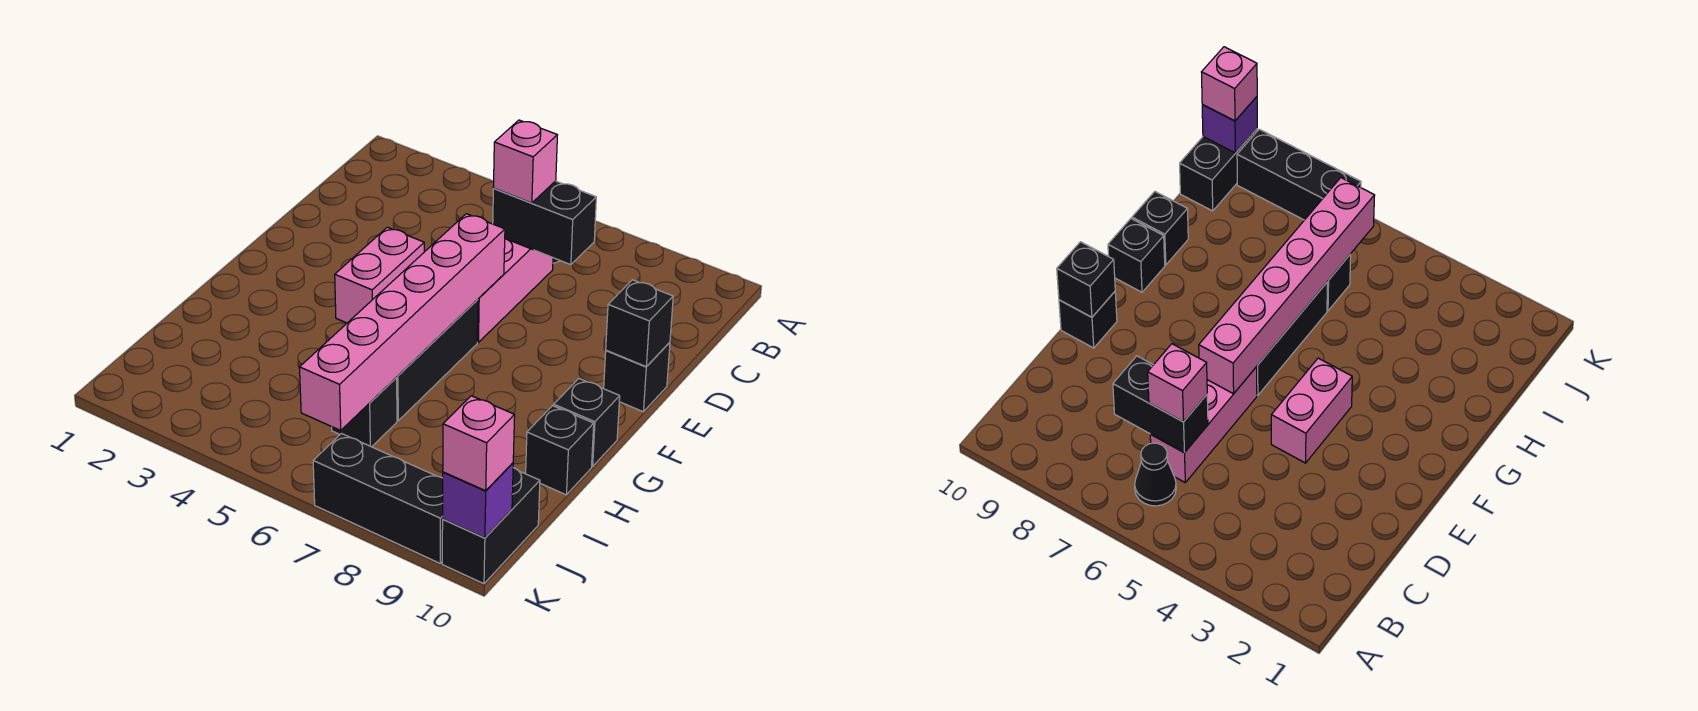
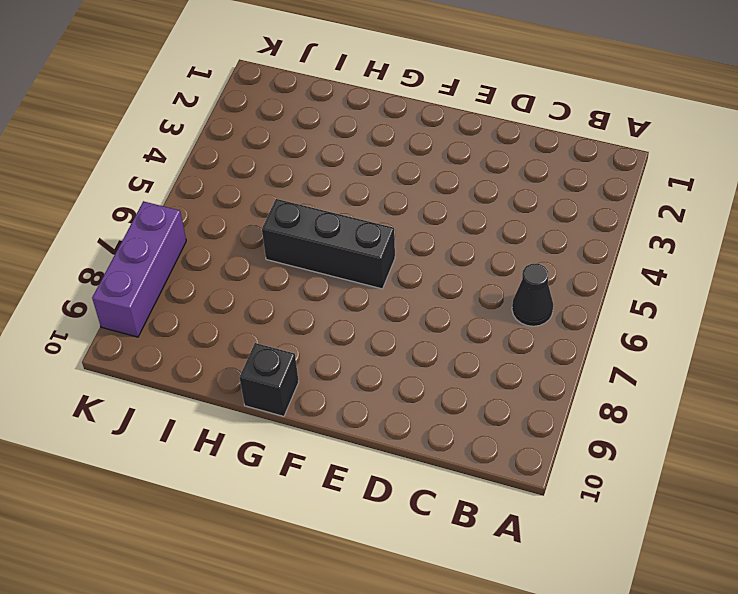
purple 1x3 brick [92,201,186,337] -> black 1x3 brick [313,434,443,563]
none -> pink 1x3 brick [477,239,553,342]
none -> pink 1x2 brick [335,227,424,323]
none -> black 1x1 brick [604,342,670,412]

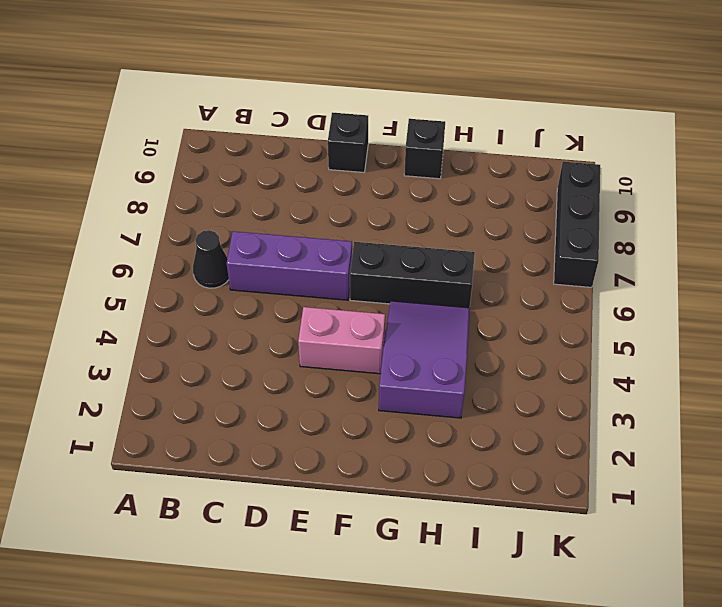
purple 1x3 brick [227,231,352,300] -> pink 1x3 brick [477,239,553,342]
purple 2x3 slope [379,301,470,418] -> none
none -> black 1x1 brick [526,406,594,495]
none -> black 1x1 brick [332,378,397,447]
none -> black 1x2 brick [442,468,540,584]

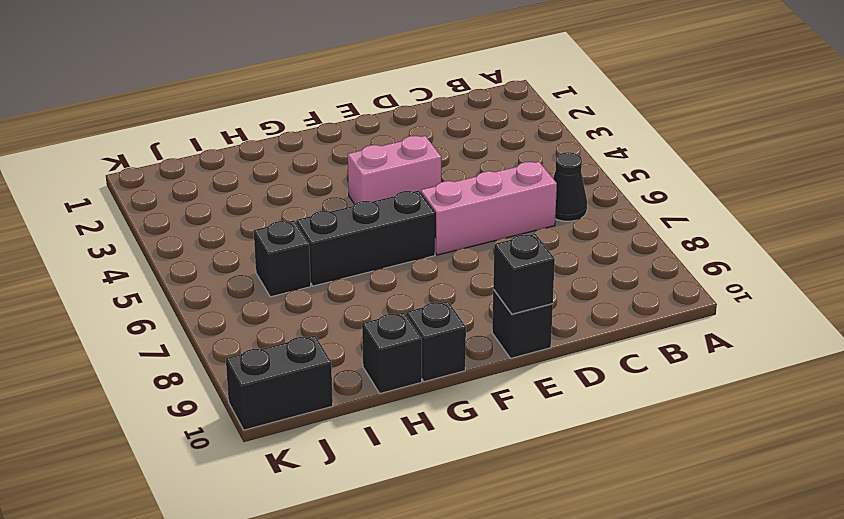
none -> black 1x3 brick [313,434,443,563]
none -> black 1x2 brick [493,181,596,265]
none -> pink 1x6 brick [300,214,505,430]

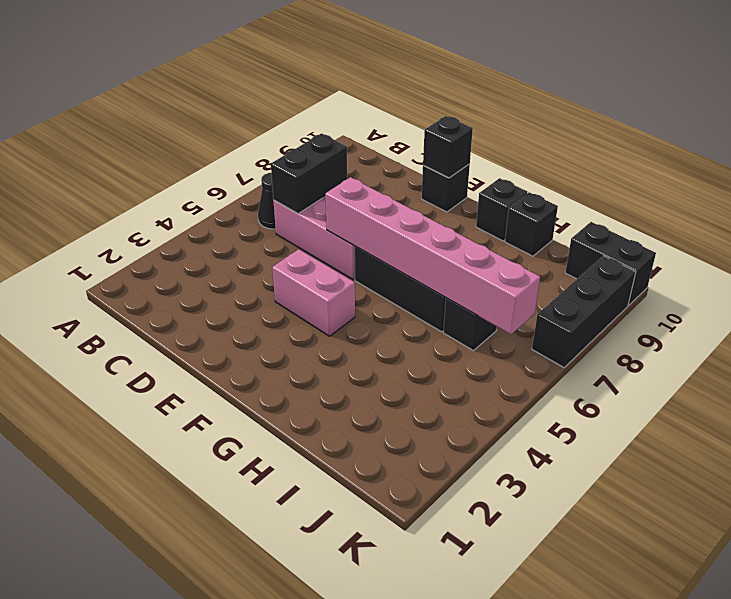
none -> purple 1x1 brick [443,463,513,538]
none -> pink 1x1 brick [493,120,557,203]
none -> pink 1x1 brick [443,396,515,491]

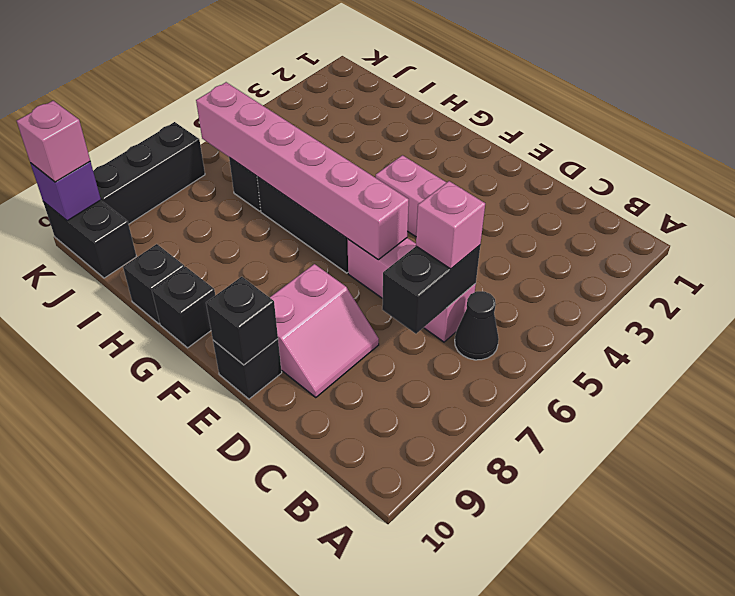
pink 2x2 slope [270,264,379,398] -> none

